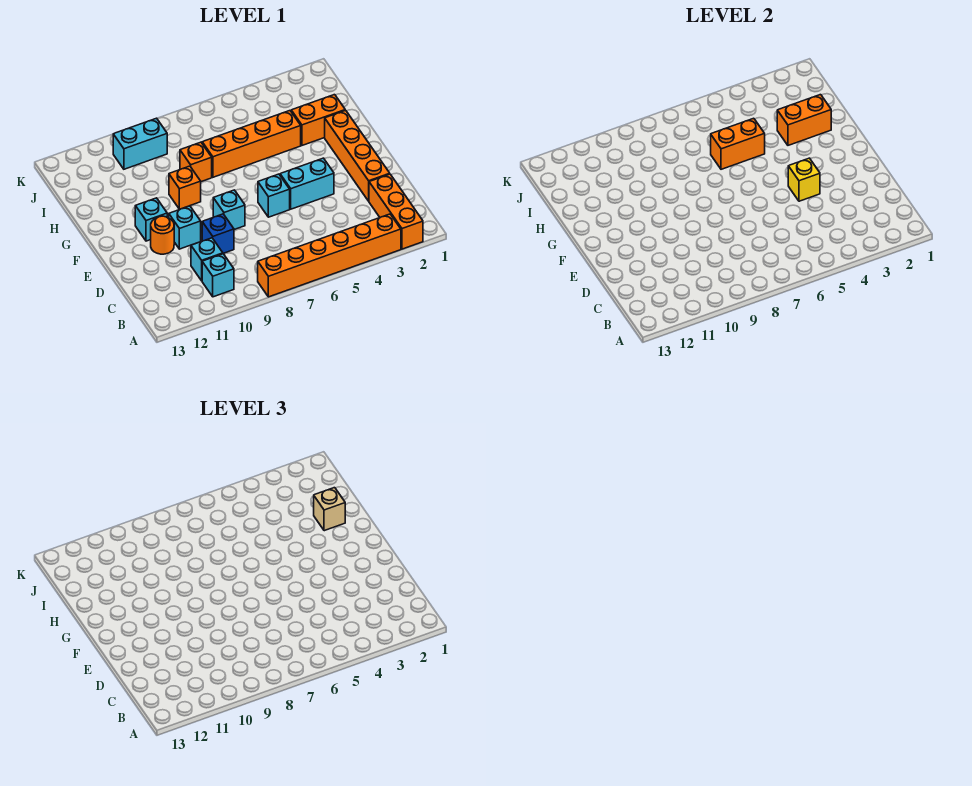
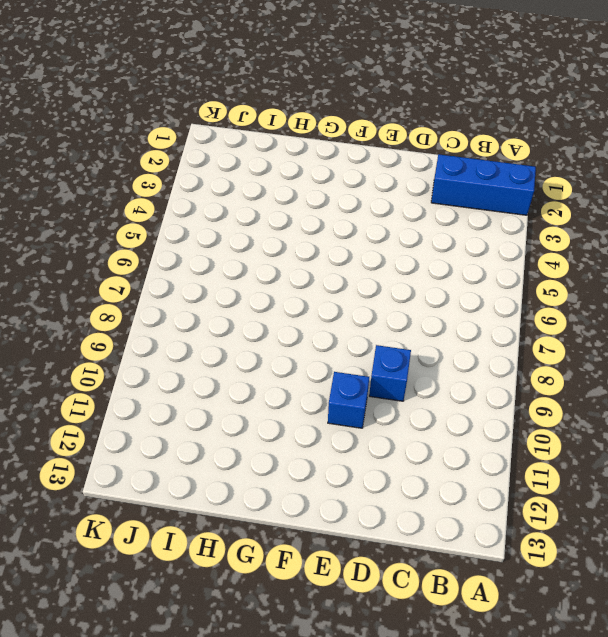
blue 1x3 brick [431,154,536,215] -> orange 1x3 brick [369,174,423,249]
blue 1x1 brick [328,372,369,428] -> cyan 1x1 brick [169,206,201,249]
none -> orange 1x6 brick [258,214,401,297]
none -> cyan 1x1 brick [202,254,234,297]
none -> cyan 1x1 brick [191,238,223,281]

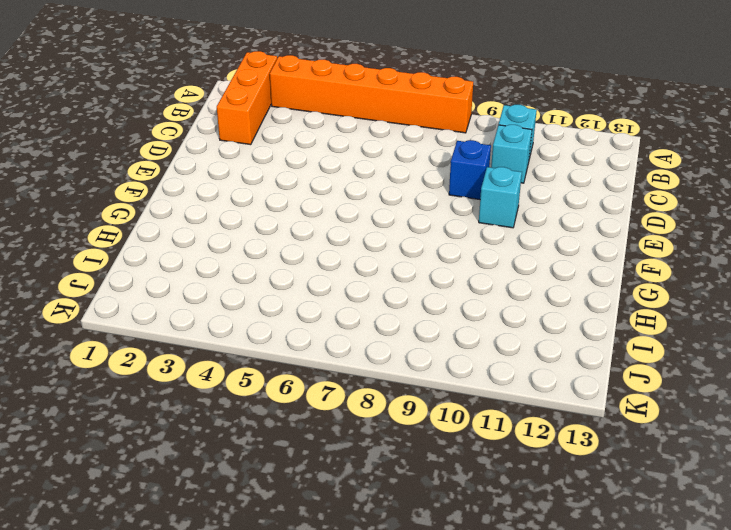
none -> orange 1x4 brick [325,110,390,201]
none -> cyan 1x2 brick [280,158,334,209]
none -> cyan 1x1 brick [258,174,290,217]

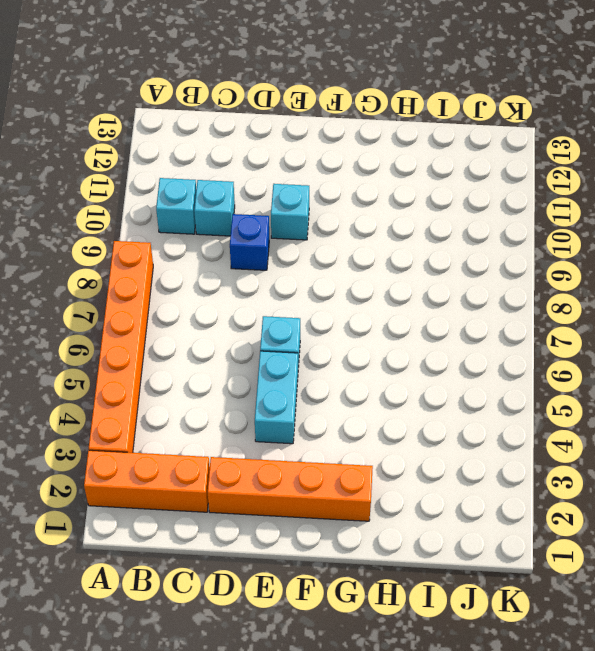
none -> cyan 1x1 brick [213,190,245,230]
none -> orange 1x1 round brick [151,216,174,254]
none -> cyan 1x1 brick [135,198,167,241]

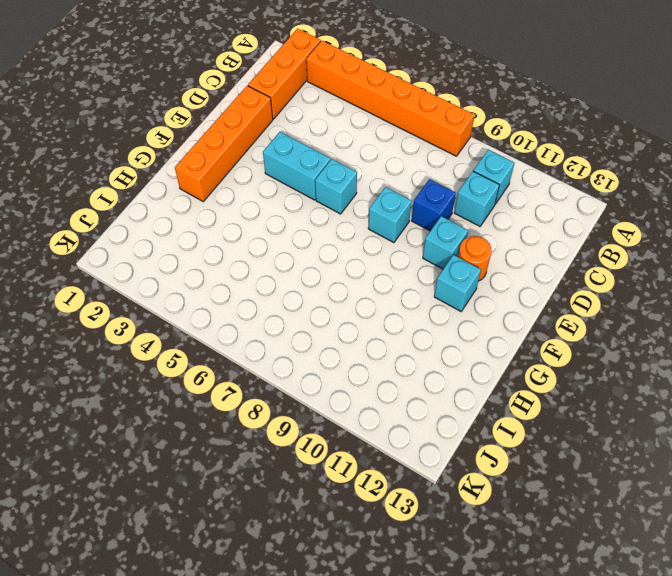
none -> orange 1x1 brick [169,166,201,209]
none -> orange 1x2 brick [291,95,345,145]
none -> orange 1x4 brick [202,111,301,177]

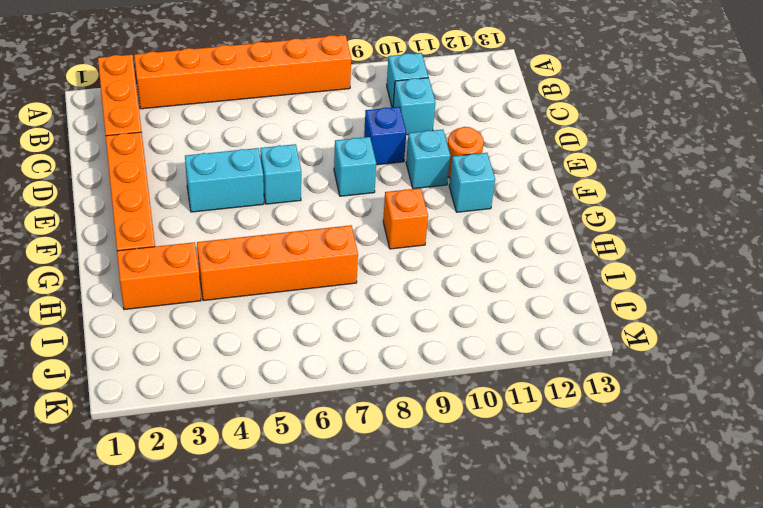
none -> orange 1x1 brick [180,142,212,182]
none -> cyan 1x2 brick [113,118,167,169]
none -> yellow 1x1 brick [788,158,820,201]

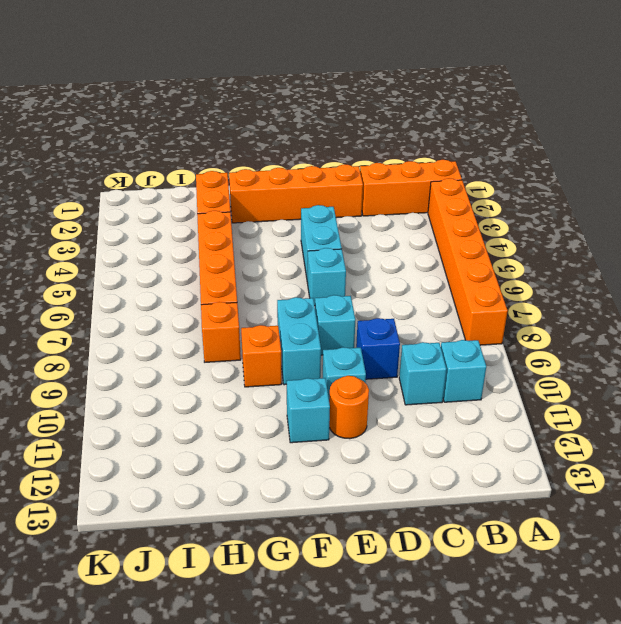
cyan 1x2 brick [277,297,321,385] -> cyan 1x2 brick moved to [113,118,167,169]
none -> yellow 1x1 brick [788,158,820,201]
none -> orange 1x2 brick [777,95,831,145]
none -> orange 1x2 brick [711,118,765,169]

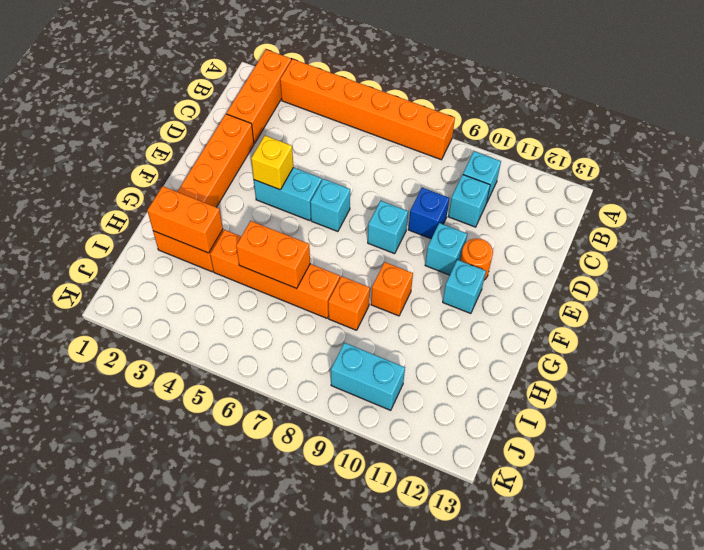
none -> tan 1x1 brick [314,488,345,531]

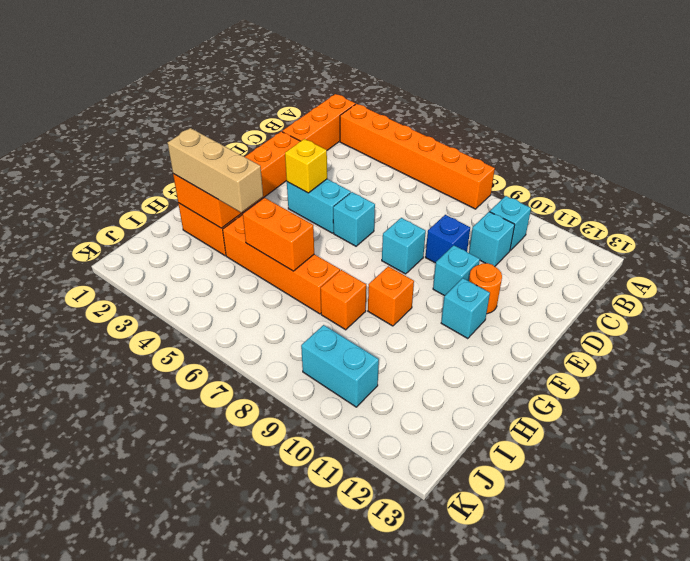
tan 1x3 brick [168,128,263,212] -> tan 1x1 brick [314,488,345,531]

